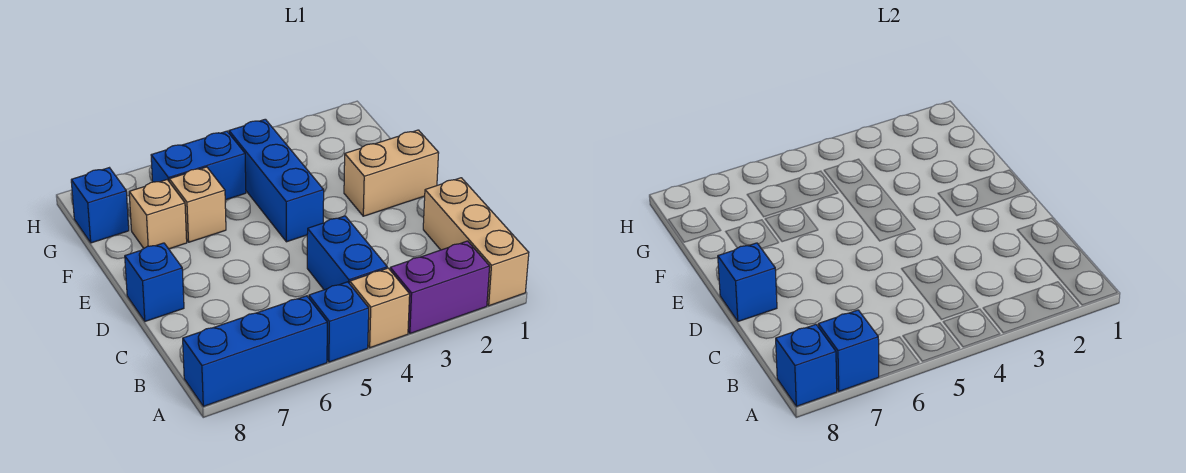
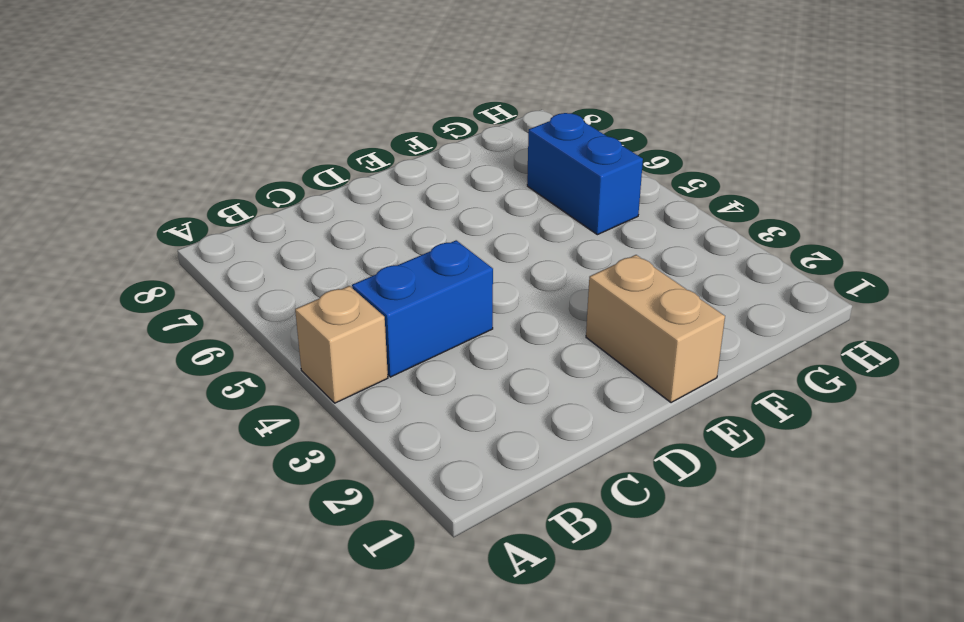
none -> tan 1x3 brick [423,178,529,306]
none -> purple 1x2 brick [390,241,490,333]
none -> blue 1x1 brick [309,282,369,362]

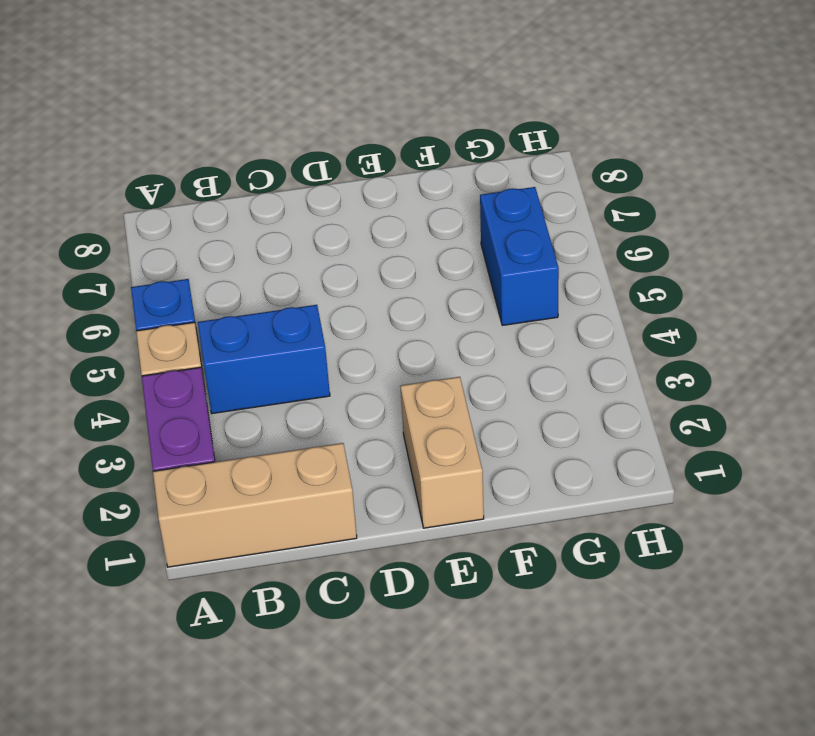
none -> blue 1x3 brick [183,296,327,406]
none -> blue 1x1 brick [125,243,184,321]
none -> blue 1x3 brick [229,119,324,242]

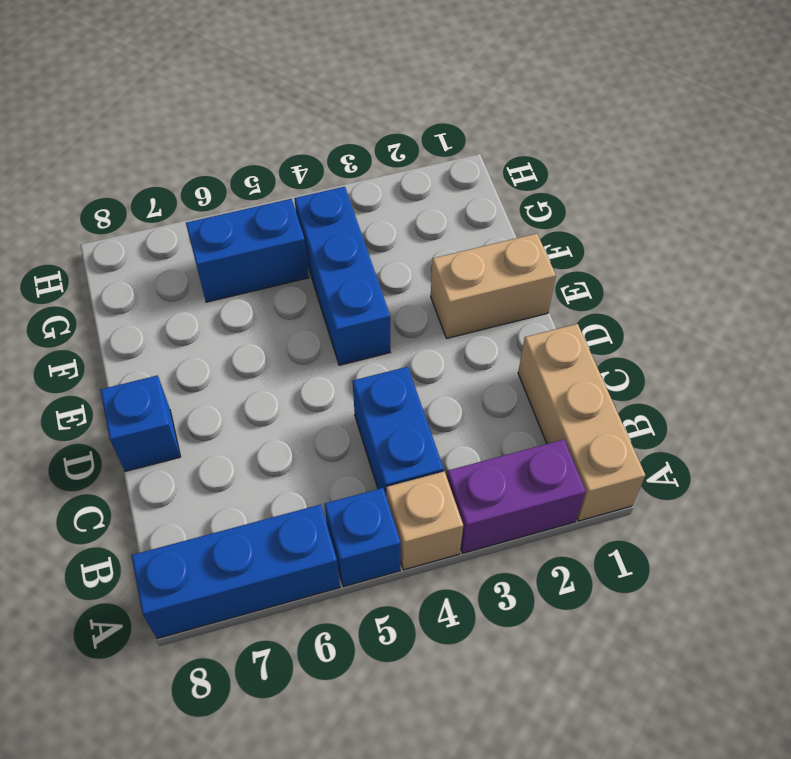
none -> tan 1x1 brick [169,167,226,242]
none -> tan 1x1 brick [129,180,187,249]
none -> blue 1x1 brick [71,168,129,243]

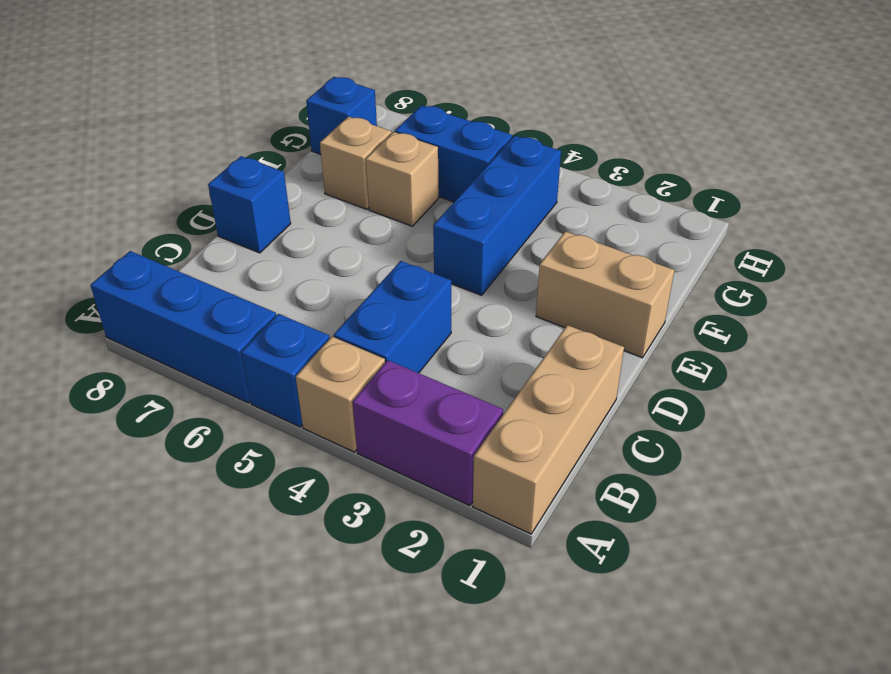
none -> blue 1x1 brick [818,310,879,391]
none -> blue 1x1 brick [776,324,837,406]
none -> blue 1x1 brick [718,243,777,321]

